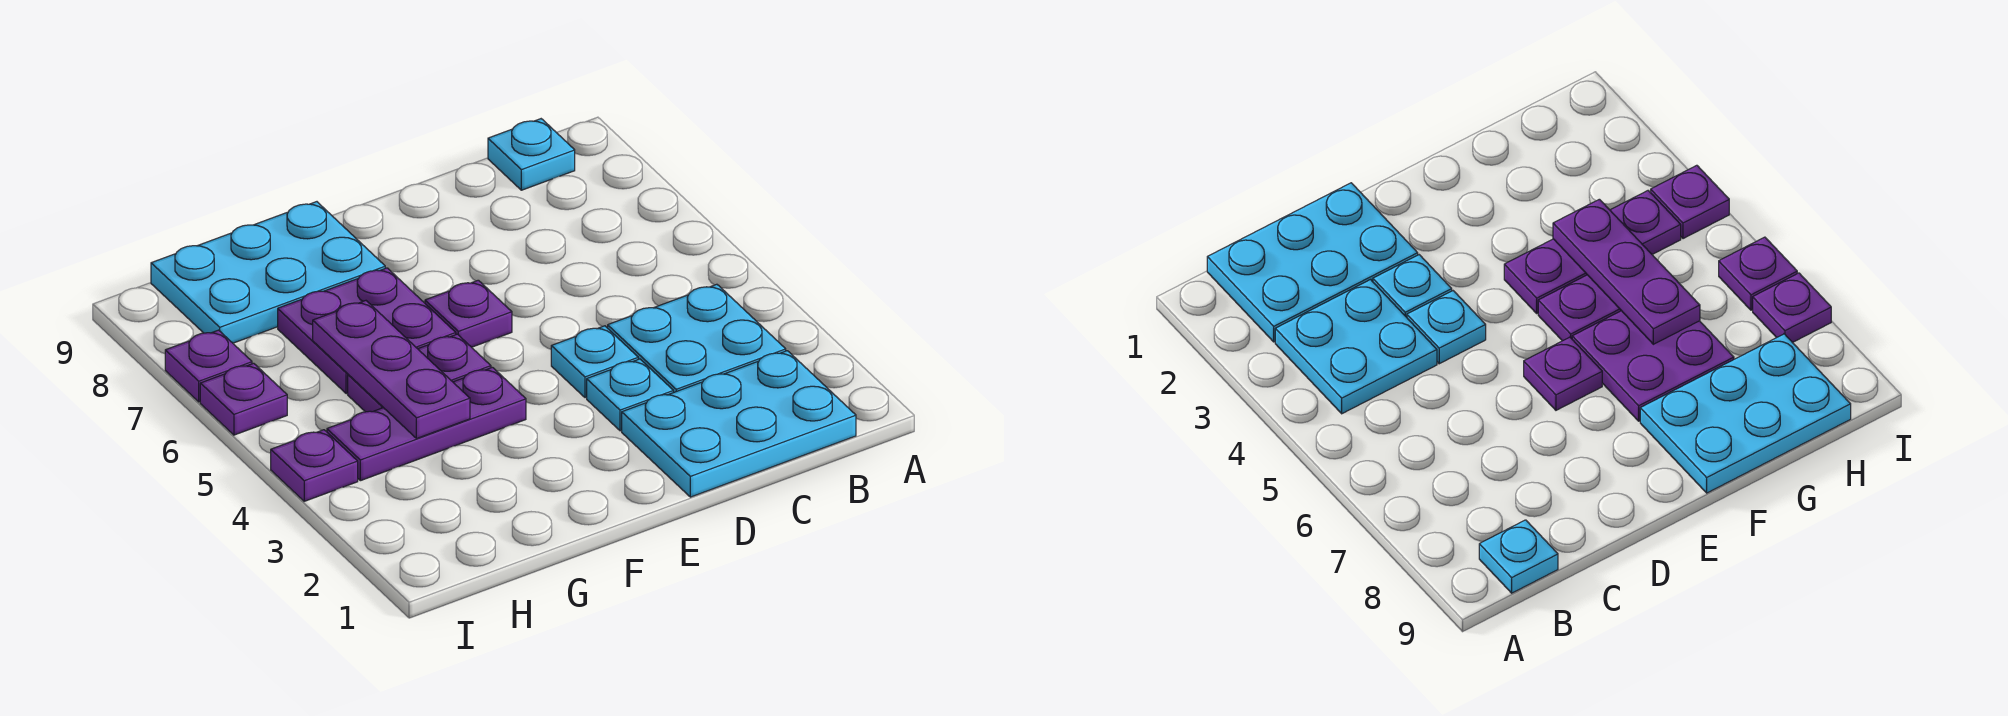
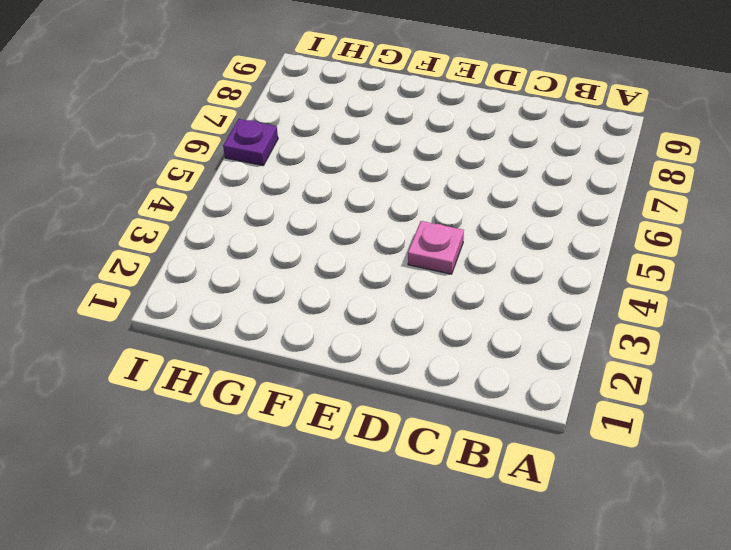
pink 1x1 plate [408,221,464,274] -> cyan 1x1 plate [551,326,638,398]
none -> cyan 2x3 plate [622,351,856,497]
none -> cyan 2x2 plate [608,284,786,393]
none -> cyan 1x1 plate [488,119,575,190]

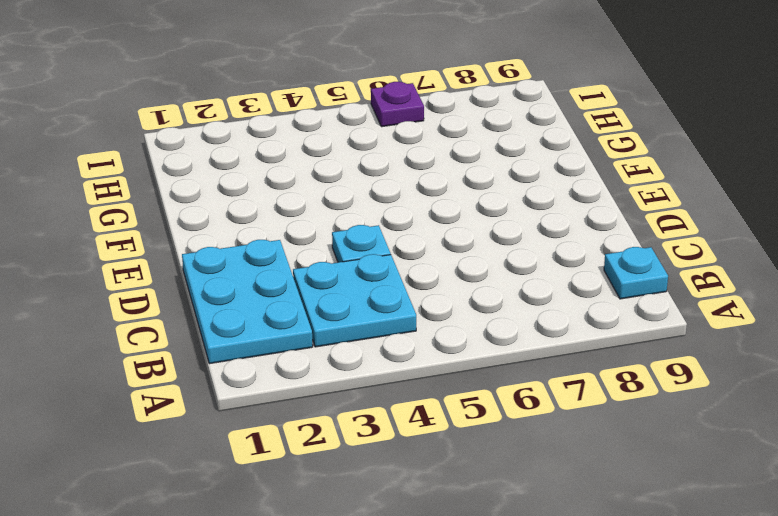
none -> cyan 1x1 plate [587,359,673,431]
none -> purple 1x1 plate [425,280,512,347]
none -> purple 1x3 plate [327,367,526,481]

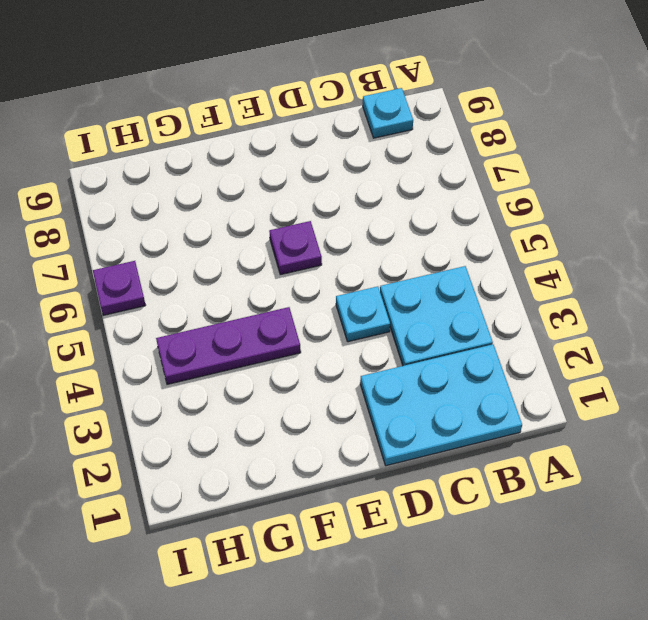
none -> cyan 1x1 plate [587,359,673,431]
none -> purple 1x2 plate [348,334,491,412]
none -> purple 2x2 plate [278,268,456,394]

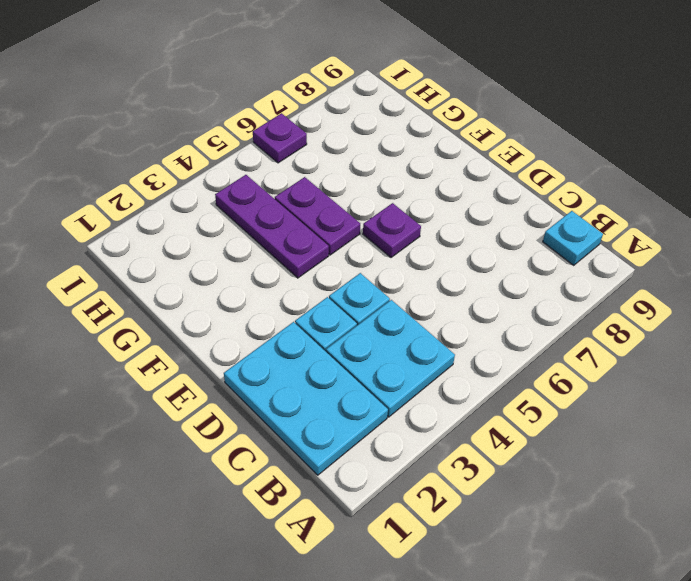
none -> purple 2x2 plate [278,268,456,394]
none -> cyan 2x3 plate [151,202,385,343]
none -> purple 1x1 plate [271,430,358,501]

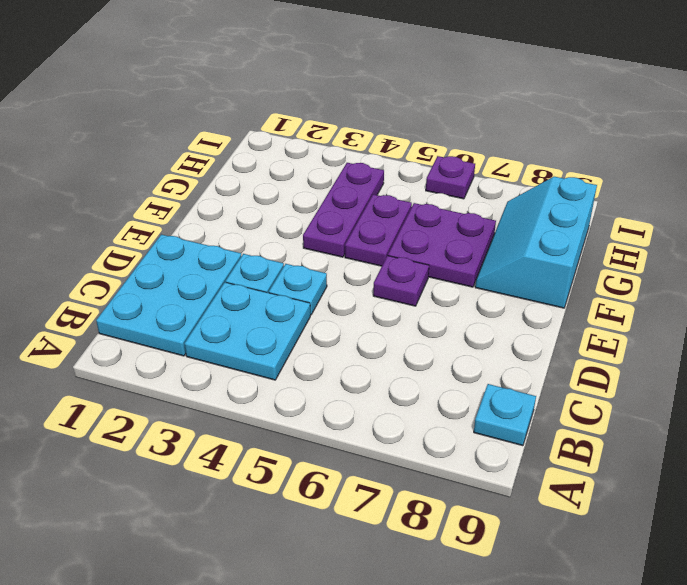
cyan 2x3 slope [475,177,597,308] -> cyan 2x3 plate [151,202,385,343]
none -> purple 1x1 plate [271,430,358,501]
none -> purple 1x1 plate [165,330,252,402]
none -> purple 1x3 plate [313,301,470,439]

